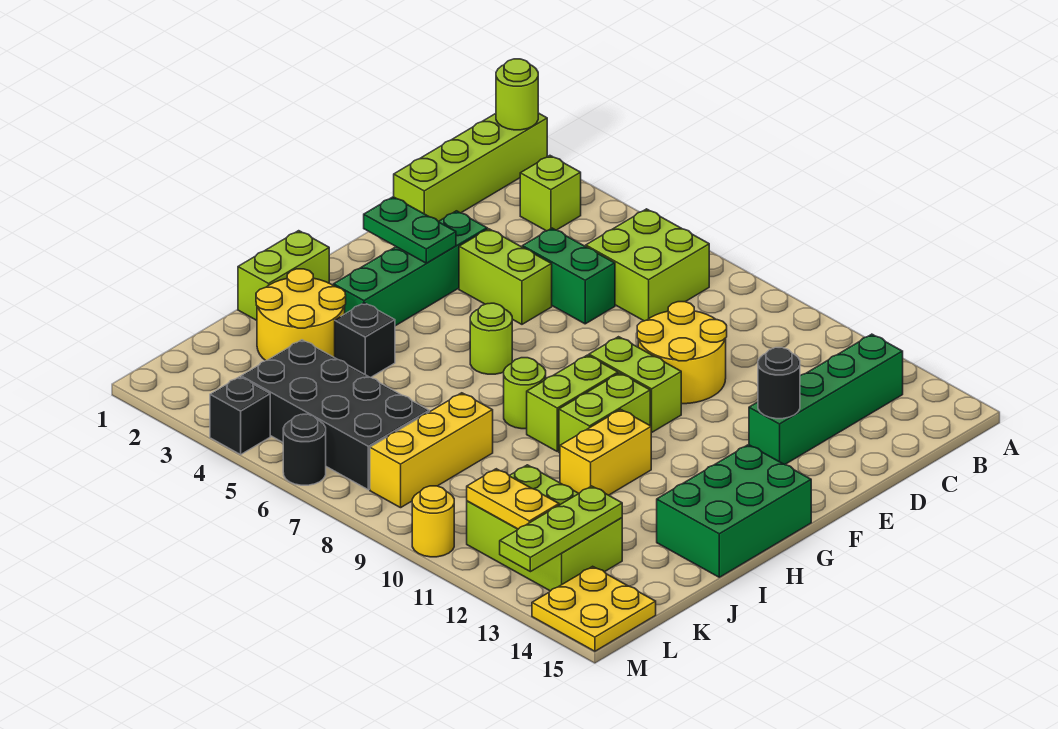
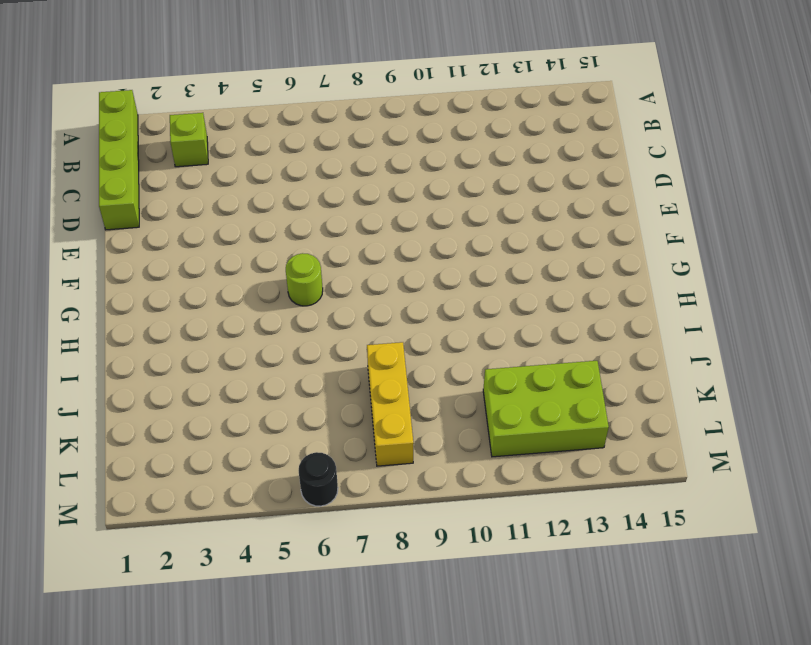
none -> lime 2x2 brick [586,209,709,321]
none -> green 1x4 brick [749,334,903,464]
none -> green 1x2 brick [522,228,615,324]
none -> yellow 2x2 round brick [637,302,727,404]

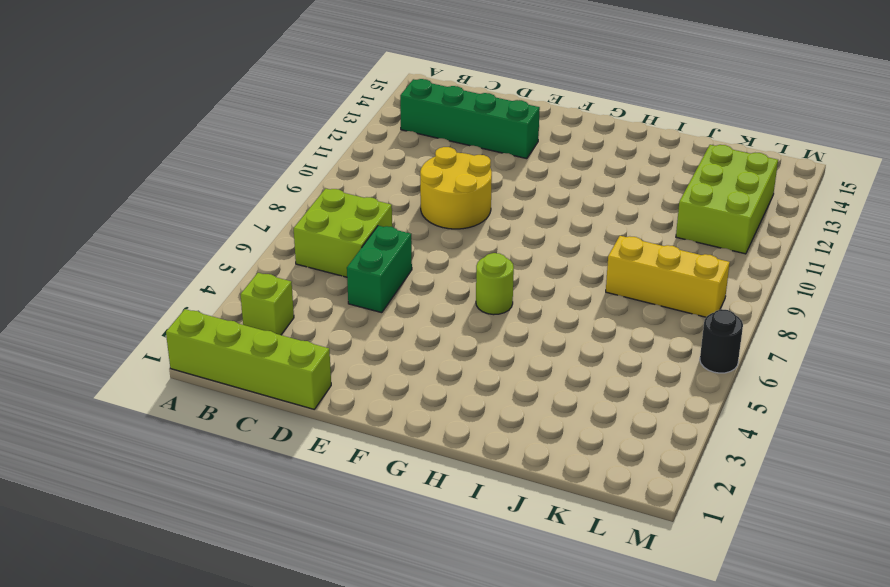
none -> green 1x4 brick [333,211,487,326]
none -> lime 1x2 brick [459,229,552,324]
none -> lime 1x2 brick [589,337,681,432]
none -> lime 1x2 brick [527,355,618,451]

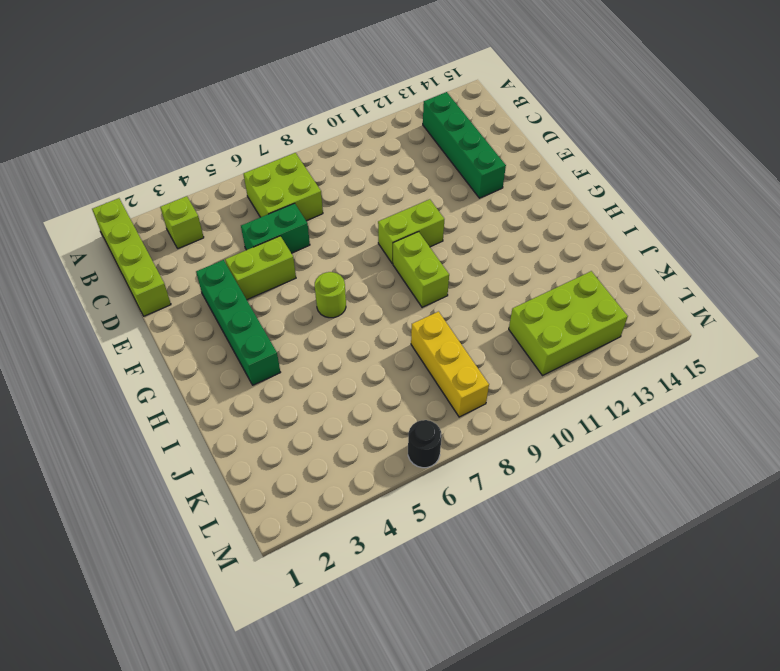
none -> yellow 2x2 round brick [637,302,727,404]
none -> lime 1x2 brick [559,373,650,453]
none -> green 2x3 brick [657,445,811,577]
none -> lime 1x2 brick [238,231,329,320]

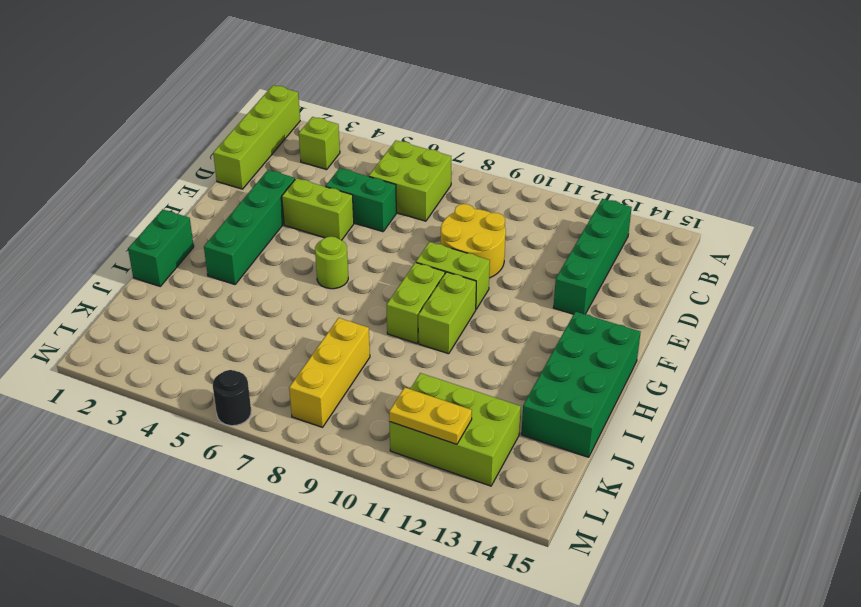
green 2x4 brick [521,312,641,457] -> green 2x3 brick [657,445,811,577]
green 1x2 brick [128,209,194,286] -> lime 1x2 brick [238,231,329,320]
none -> lime 1x1 round brick [504,358,546,429]
none -> yellow 1x2 brick [560,409,651,495]
none -> yellow 2x2 round brick [256,269,346,361]
none -> black 1x1 brick [335,303,395,378]

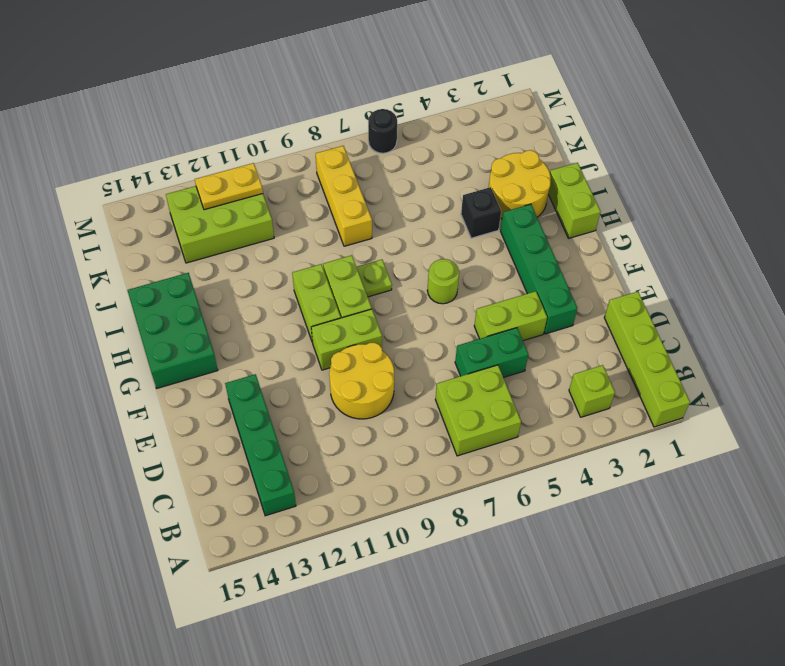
lime 1x1 plate [357,260,392,297] -> lime 1x1 round brick [504,358,546,429]
none -> yellow 1x2 brick [560,409,651,495]
none -> black 2x4 brick [241,340,429,490]
none -> yellow 2x2 plate [532,566,656,651]
none -> black 1x1 brick [210,377,270,455]

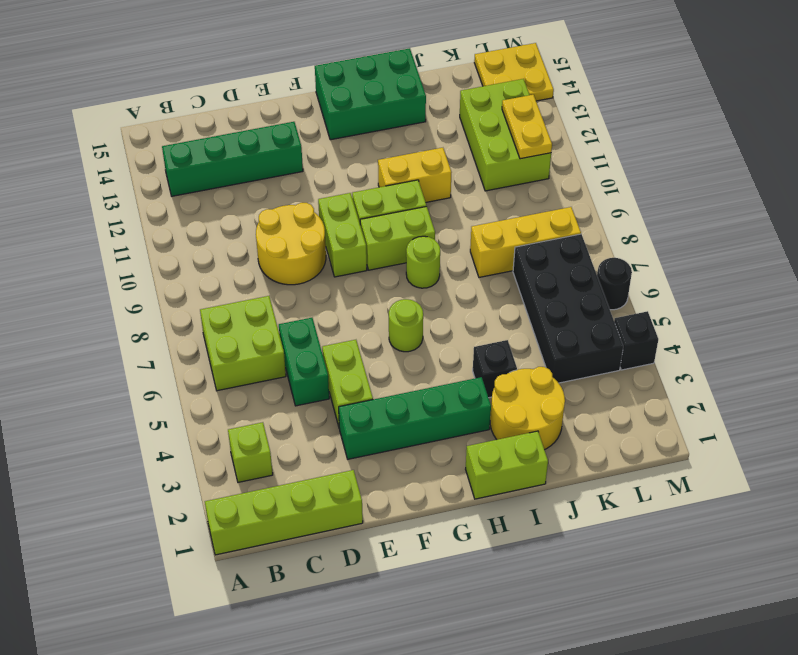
none -> yellow 1x1 round brick [412,486,454,557]
none -> lime 1x1 round brick [496,59,538,130]
none -> black 1x1 round brick [758,348,800,419]
none -> green 1x2 plate [364,197,456,263]

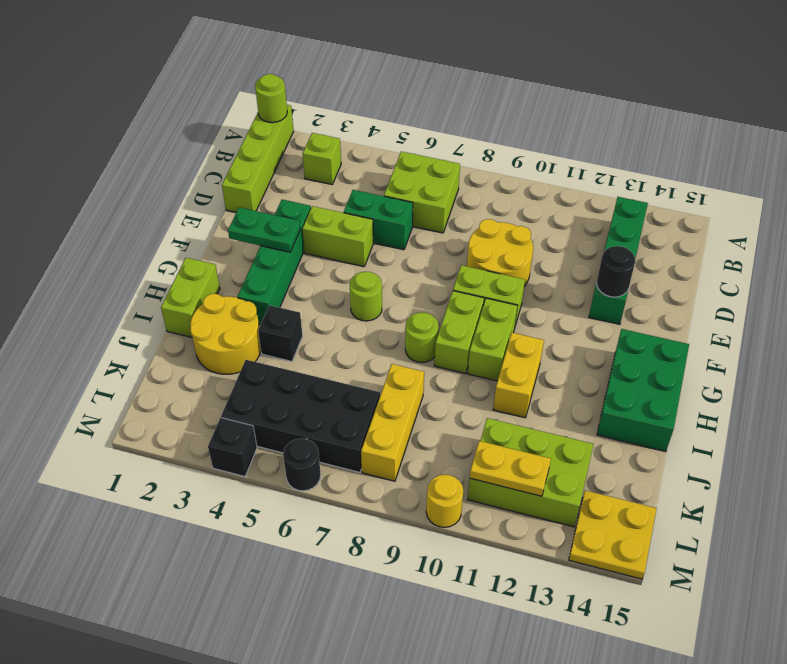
none -> lime 1x3 plate [500,486,622,572]

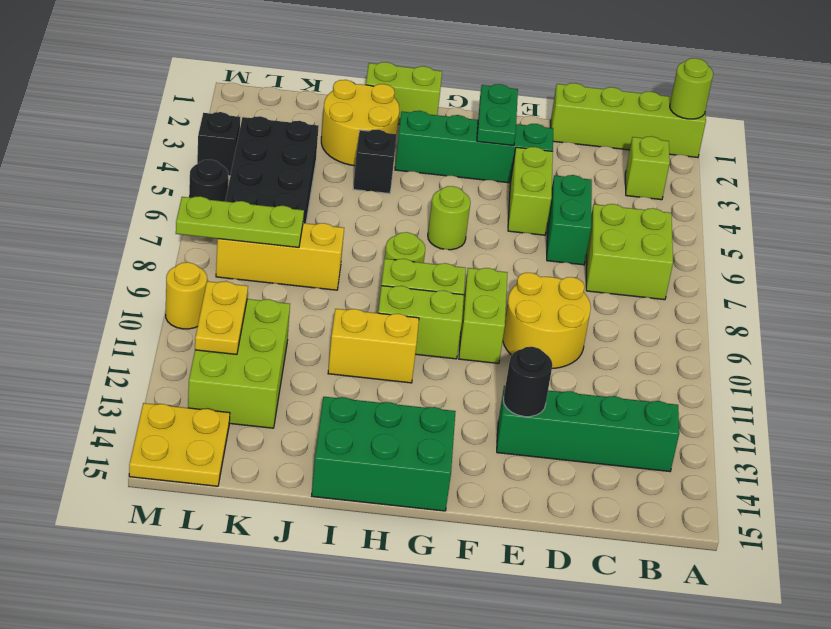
lime 1x3 plate [176,196,304,247] -> lime 1x3 plate moved to [500,486,622,572]

